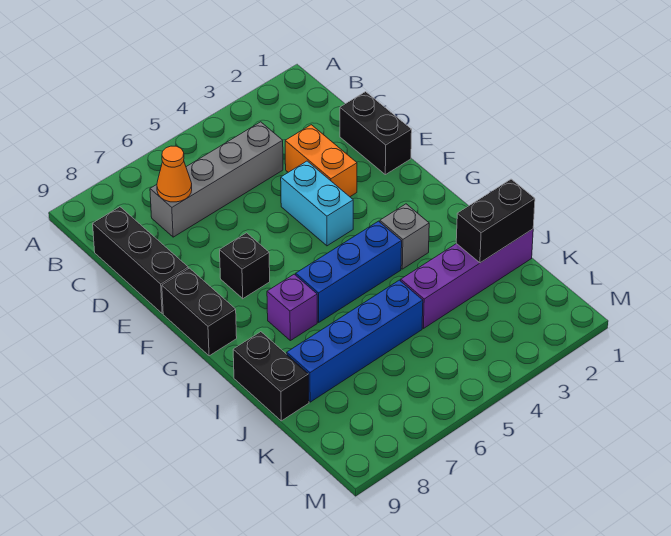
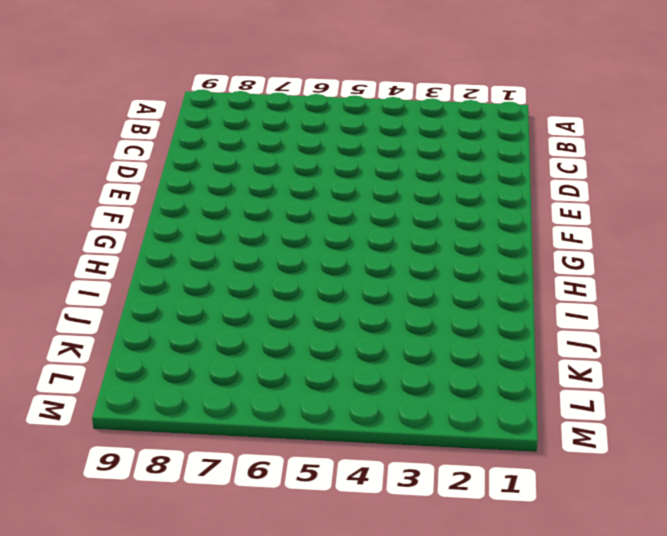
none -> grey 1x4 brick [150,122,283,237]
none -> black 1x3 brick [93,207,188,313]
none -> black 1x2 brick [340,92,412,175]

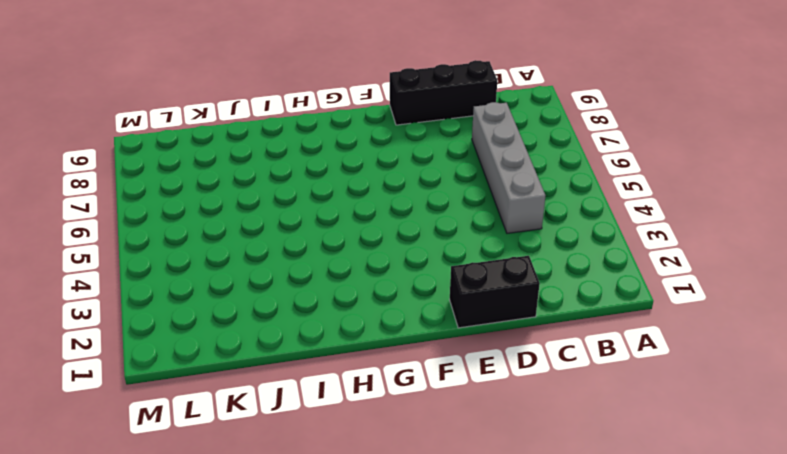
none -> orange 1x2 brick [285,125,357,197]
none -> cyan 1x2 brick [281,161,353,246]
none -> black 1x1 brick [220,233,270,299]

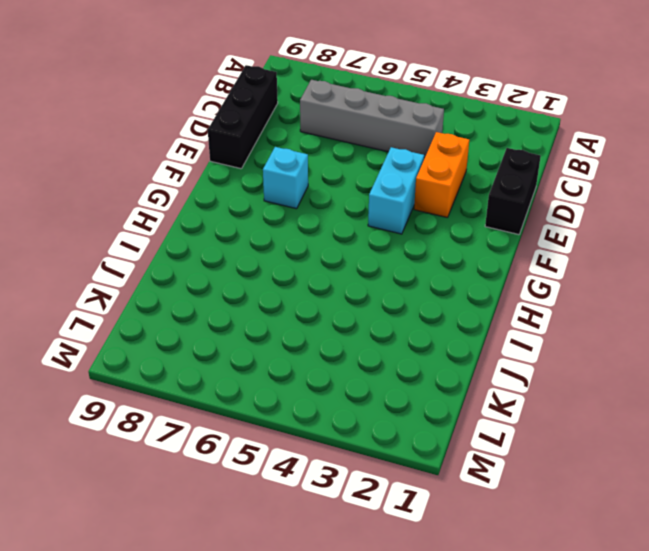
cyan 1x1 brick [263,147,308,209] -> black 1x1 brick [220,233,270,299]
none -> black 1x2 brick [162,268,237,356]
none -> grey 1x1 brick [380,204,429,269]
none -> blue 1x3 brick [296,221,402,322]

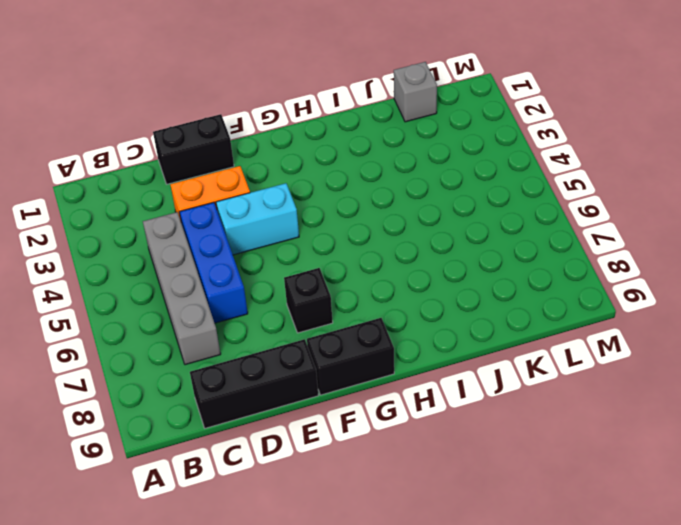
blue 1x3 brick [180,202,248,323] -> blue 1x3 brick moved to [296,221,402,322]
grey 1x1 brick [394,62,437,122] -> grey 1x1 brick moved to [380,204,429,269]
none -> purple 1x1 brick [267,274,317,341]
none -> black 1x2 brick [233,332,309,421]
none -> purple 1x4 brick [401,229,533,328]

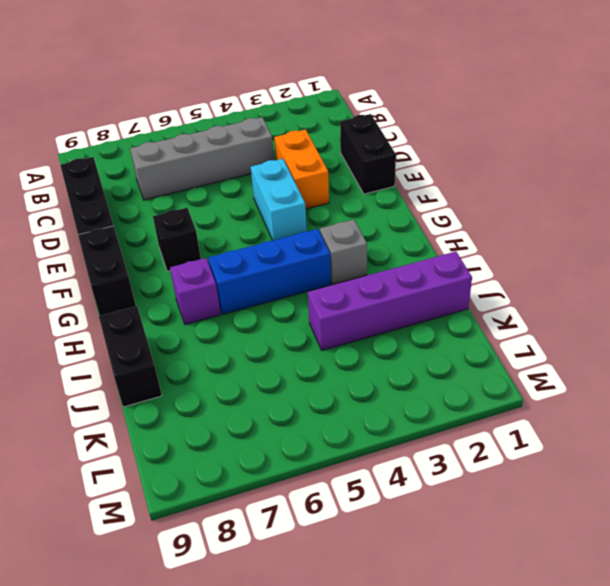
none -> blue 1x4 brick [287,280,423,402]
none -> orange 1x1 cone [157,146,192,202]
none -> black 1x2 brick [456,179,535,263]

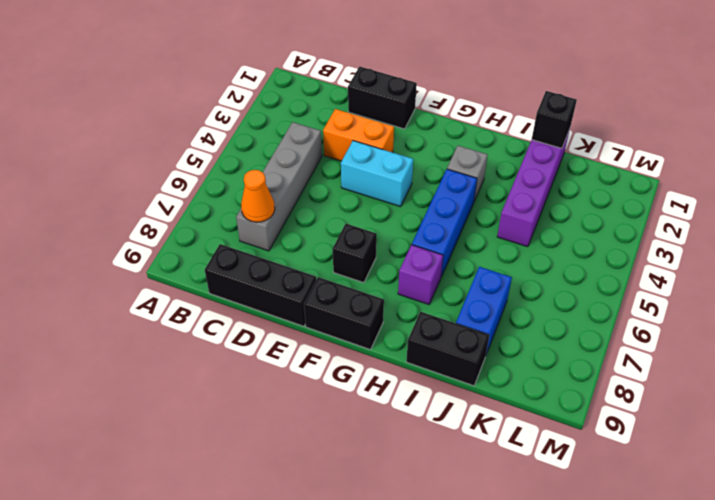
black 1x1 brick [532,91,577,148] -> black 1x2 brick [456,179,535,263]
blue 1x2 brick [456,267,512,354] -> blue 1x4 brick [287,280,423,402]

